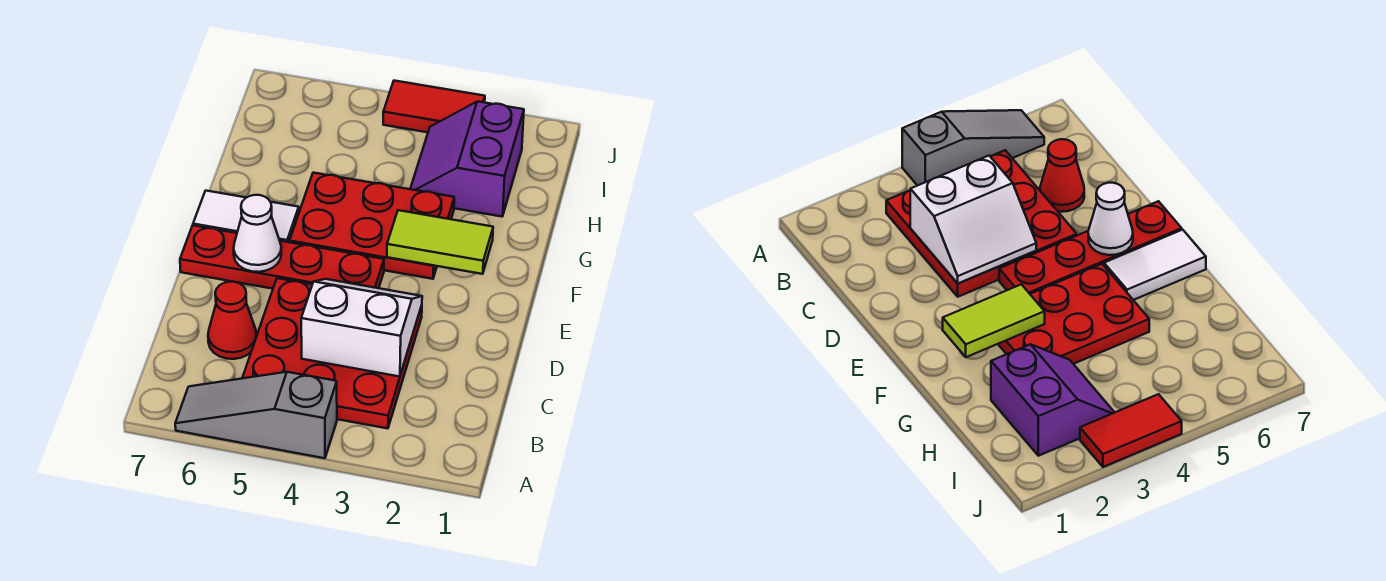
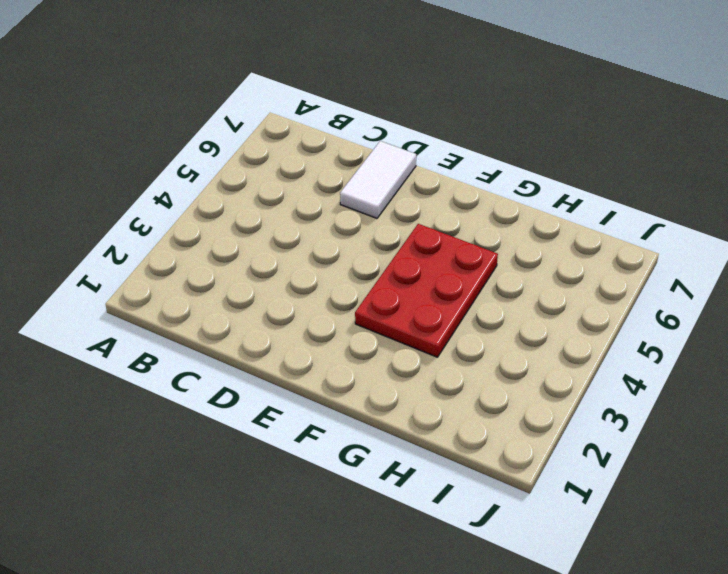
white 1x2 tile [340,141,416,218] -> white 1x2 tile moved to [193,191,299,242]
none -> grey 1x3 slope [175,372,337,458]
none -> red 3x3 plate [243,278,422,429]

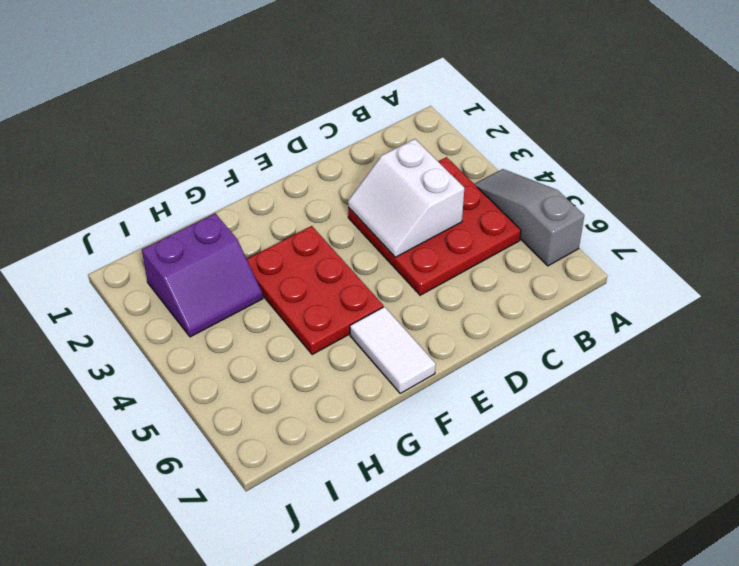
grey 1x3 slope [475,169,584,266] -> grey 1x3 slope turned to [175,372,337,458]
none -> red 1x1 cone [208,282,257,359]
none -> red 1x4 plate [180,225,384,289]

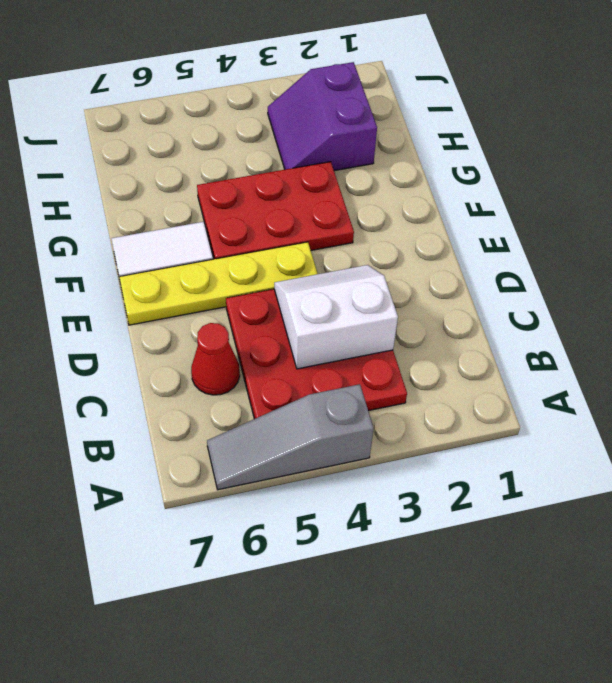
yellow 1x4 plate [119,242,318,325] -> red 1x4 plate [180,225,384,289]
none -> red 1x2 tile [383,81,485,132]
none -> white 1x1 cone [234,195,281,272]

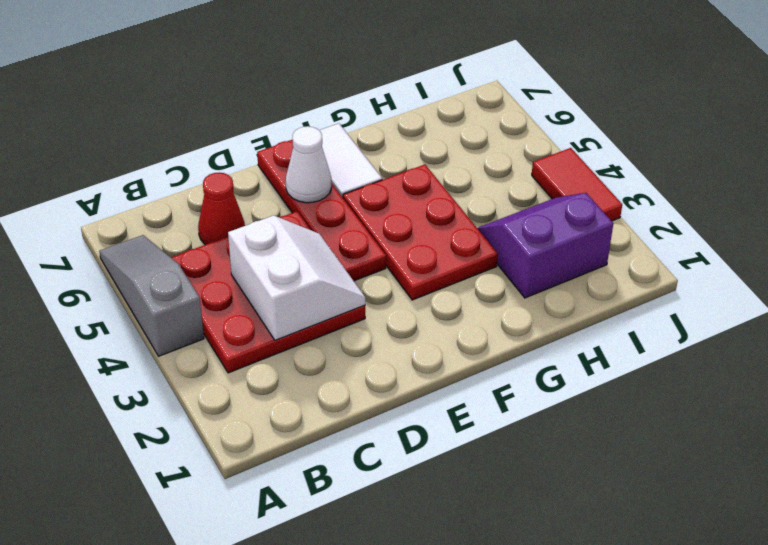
none -> lime 1x2 tile [387,210,493,274]

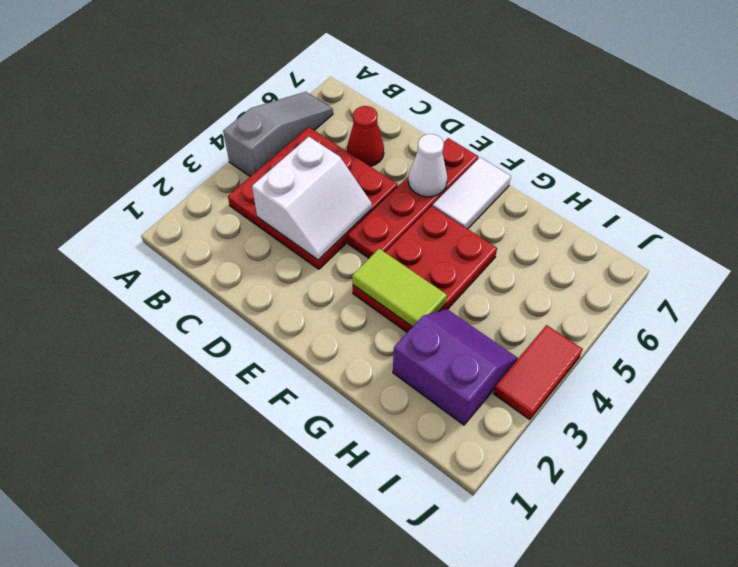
lime 1x2 tile [352,249,447,327] -> lime 1x2 tile turned to [387,210,493,274]

